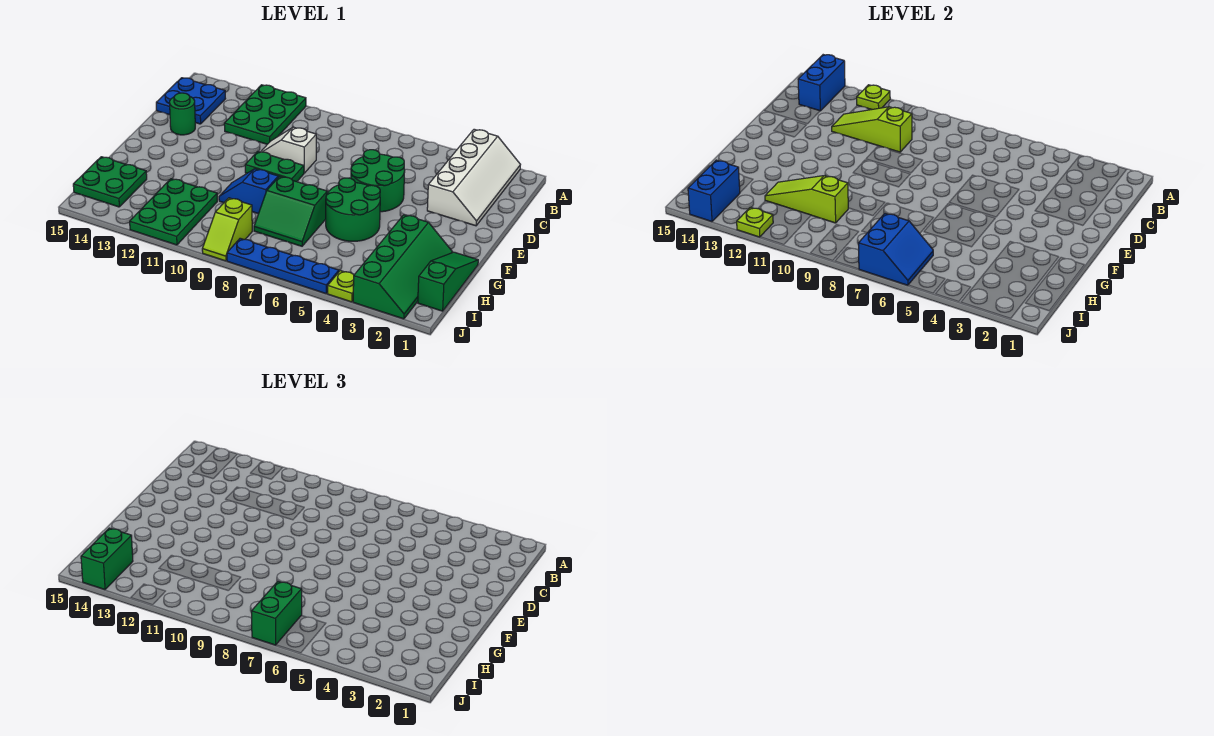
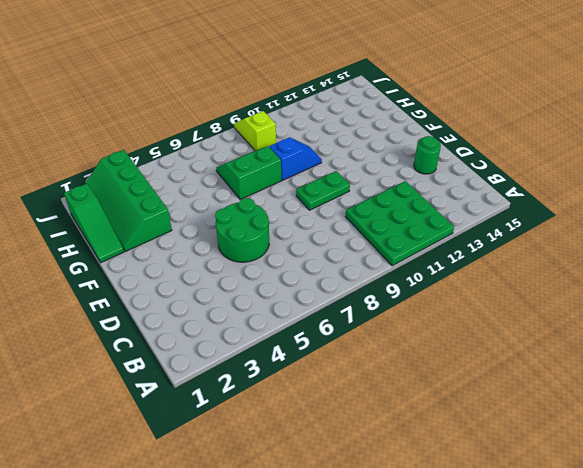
green 3x3 plate [346,181,454,266] -> green 2x3 plate [224,85,306,144]
none -> white 2x4 slope [427,129,521,226]
none -> blue 2x2 plate [156,78,226,124]
none -> white 1x2 slope [261,127,316,173]

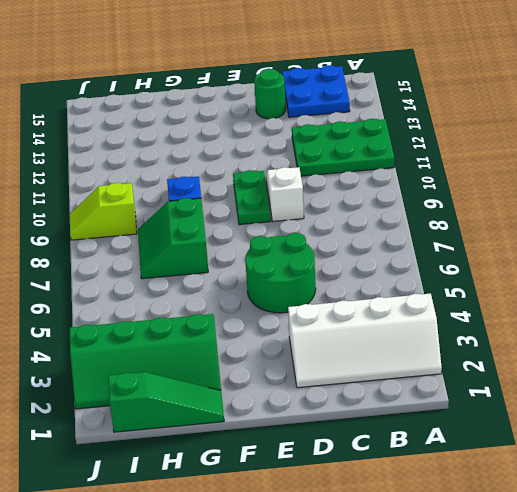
none -> green 2x2 round brick [326,178,380,241]
none -> green 2x3 plate [130,179,217,245]
none -> green 2x2 plate [73,157,147,207]

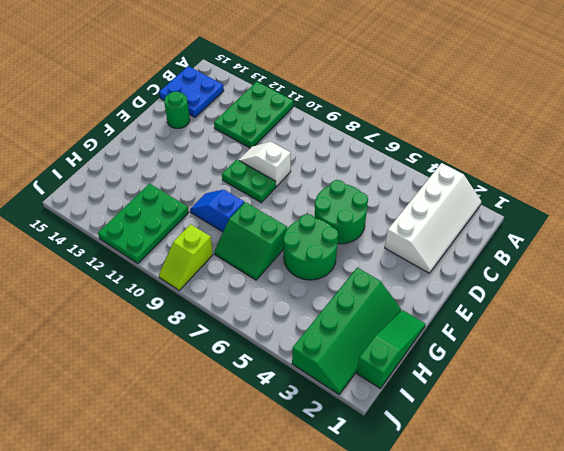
none -> green 2x2 plate [73,157,147,207]
none -> lime 1x1 plate [328,271,354,302]
none -> blue 1x4 plate [227,238,339,293]

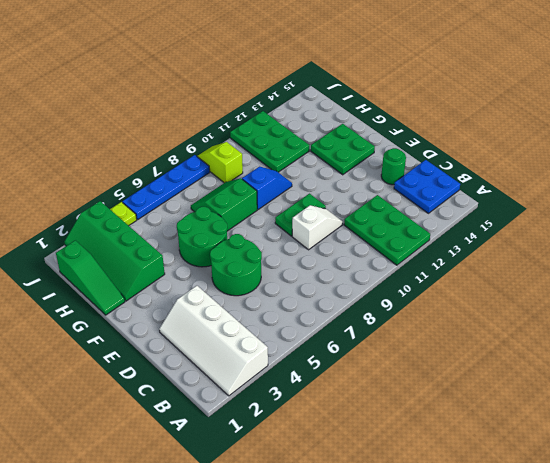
green 2x2 plate [311,124,375,175] -> green 2x2 plate moved to [73,157,147,207]
none -> lime 1x1 plate [857,85,890,110]
none -> blue 1x2 brick [798,55,845,111]
none -> lime 1x3 slope [832,107,912,152]

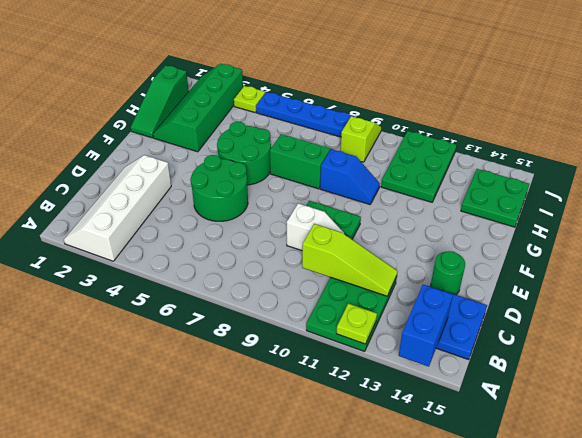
none -> lime 1x3 slope [765,176,848,223]
none -> blue 2x2 slope [859,213,933,285]
none -> blue 1x2 brick [688,160,740,222]

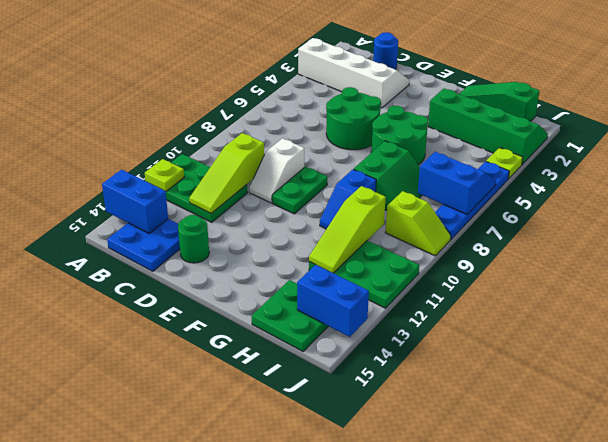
blue 1x1 round brick [373,32,398,70] -> none
none -> lime 1x1 plate [737,207,773,237]
none -> green 1x2 brick [252,581,302,645]
none -> green 1x2 brick [81,528,133,590]

